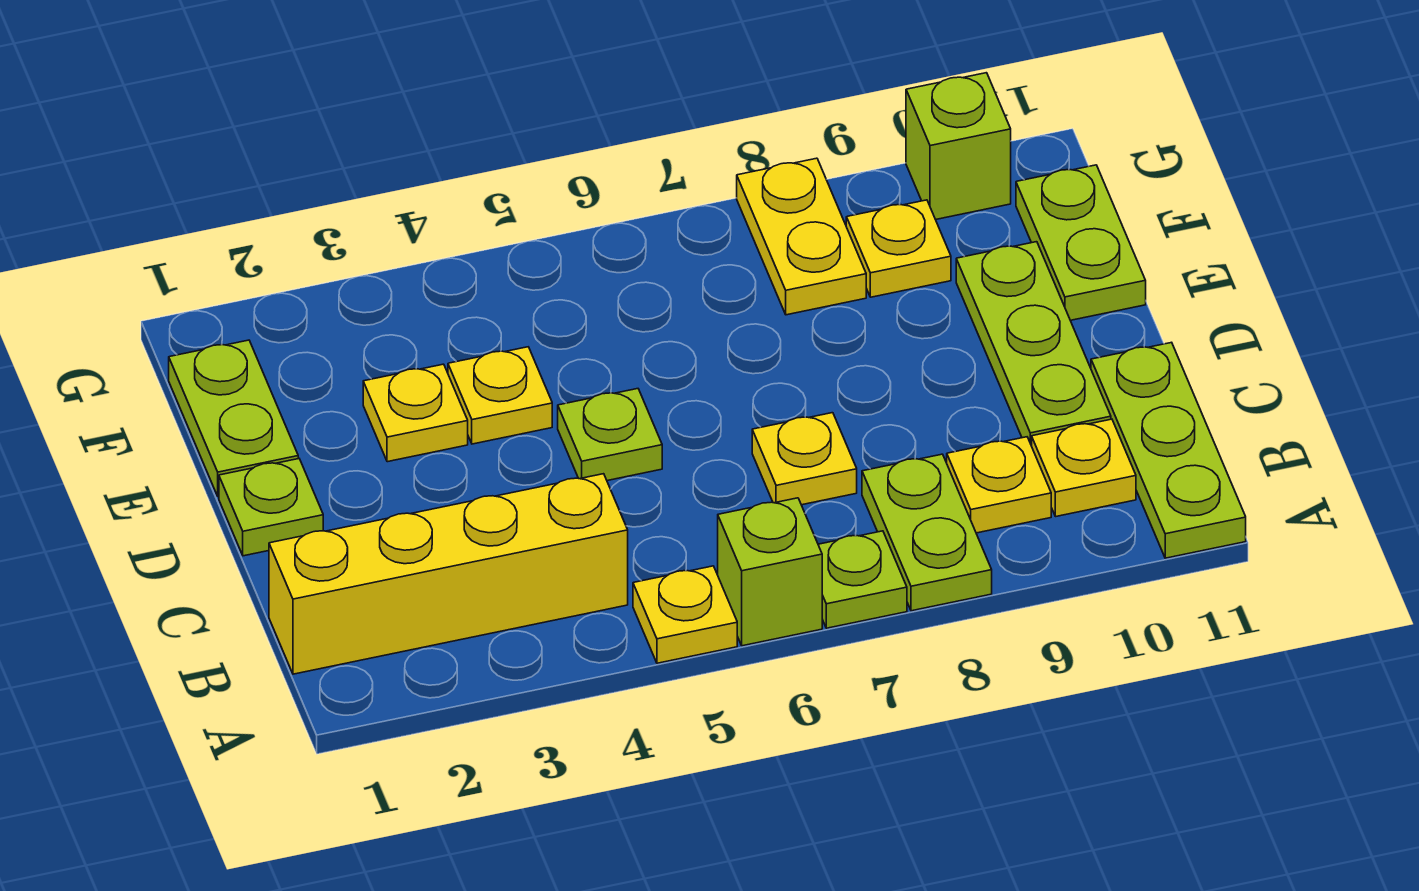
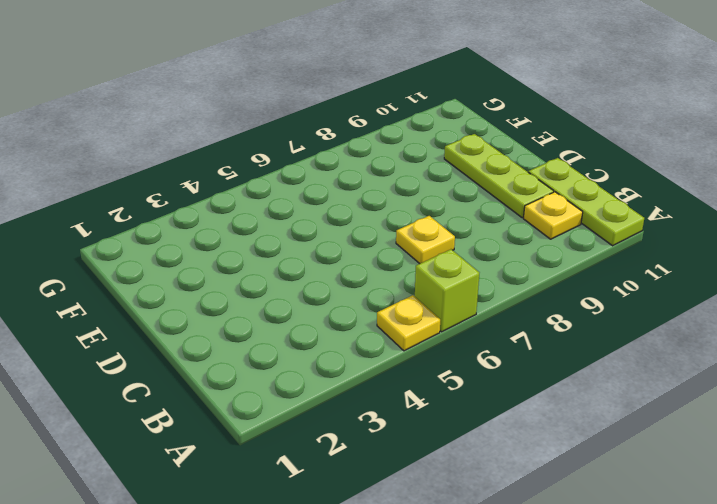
none -> lime 1x1 plate [818,531,907,628]
none -> lime 1x2 plate [862,454,992,611]
none -> yellow 1x4 brick [269,474,628,674]

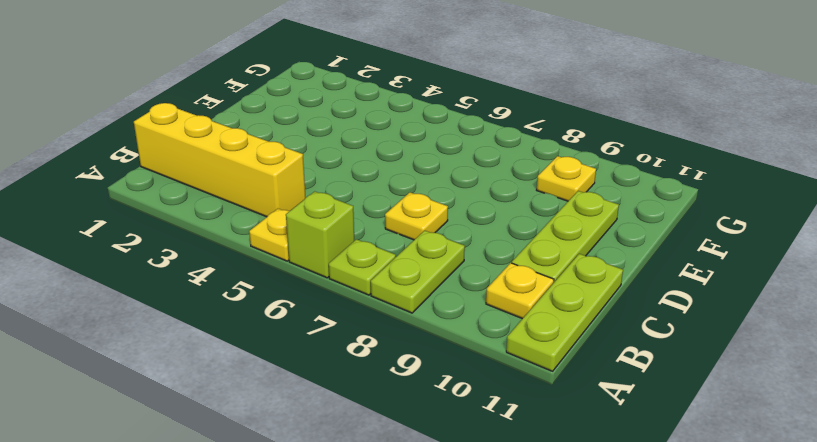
none -> yellow 1x1 plate [947,437,1051,533]
none -> lime 1x1 plate [219,459,323,556]
none -> lime 1x1 plate [558,389,662,481]

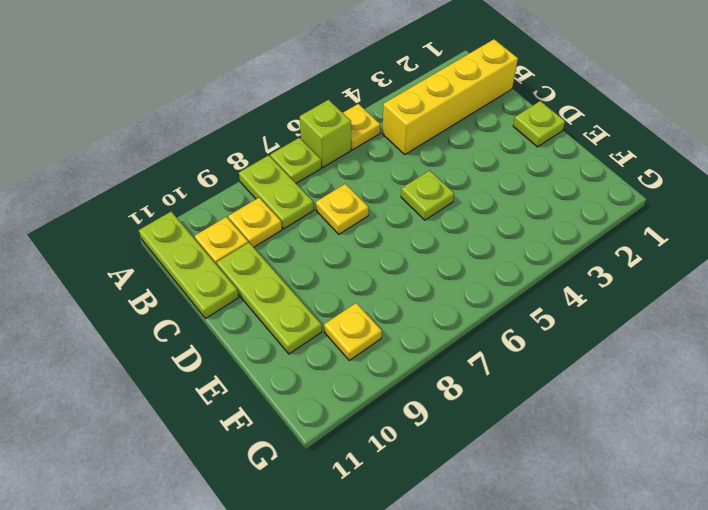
none -> lime 1x2 plate [169,340,298,497]
none -> yellow 1x1 plate [363,364,468,462]
none -> yellow 1x1 plate [448,347,552,444]

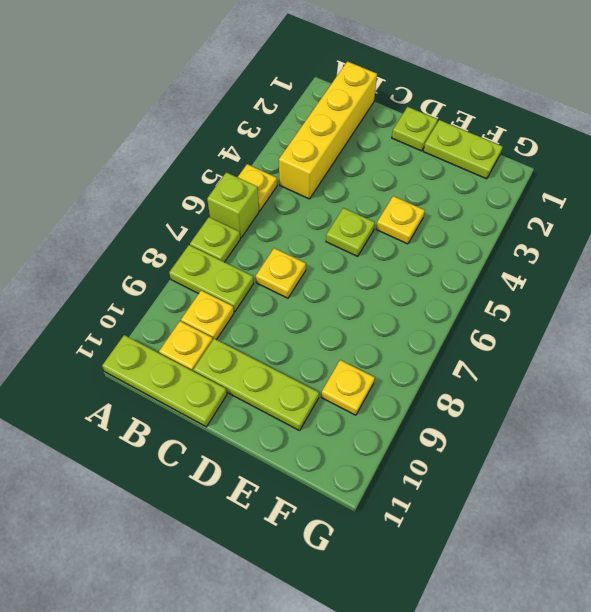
none -> yellow 1x1 plate [363,364,468,462]
none -> lime 1x2 plate [1016,165,1146,320]
none -> yellow 1x2 plate [737,158,866,315]

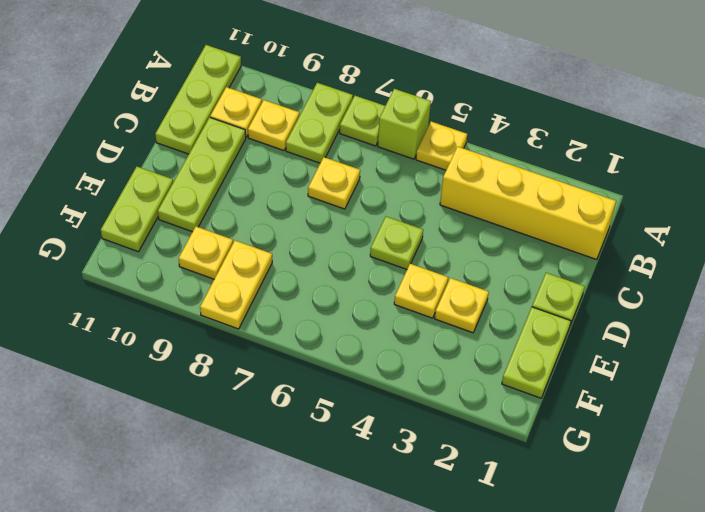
none -> lime 1x1 brick [906,73,1011,220]

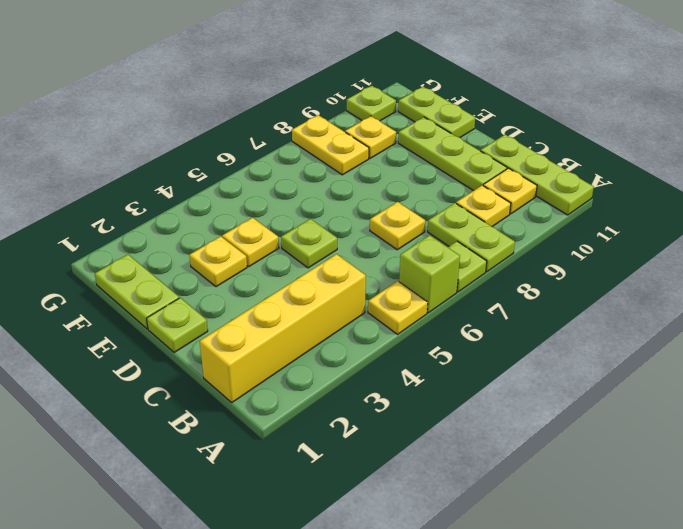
lime 1x1 plate [347,86,396,121] -> lime 1x1 brick [906,73,1011,220]

